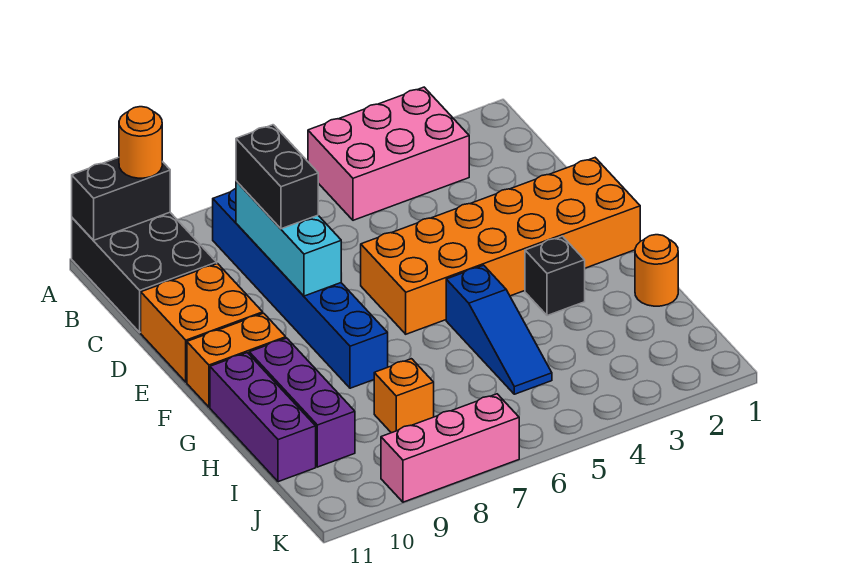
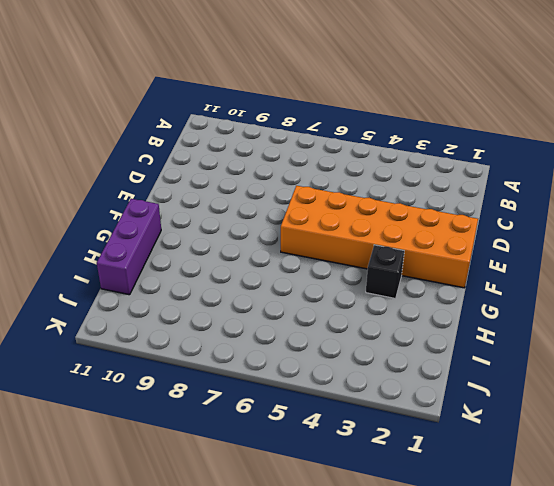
none -> pink 2x3 brick [308,87,469,220]
none -> black 2x3 brick [72,212,217,332]
none -> blue 1x6 brick [213,189,388,388]

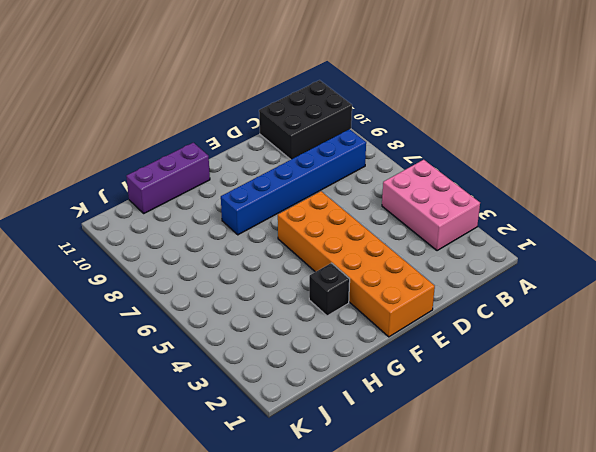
none -> orange 2x2 brick [141,264,263,382]
none -> orange 1x2 brick [187,313,286,407]
none -> blue 1x3 slope [446,265,552,394]

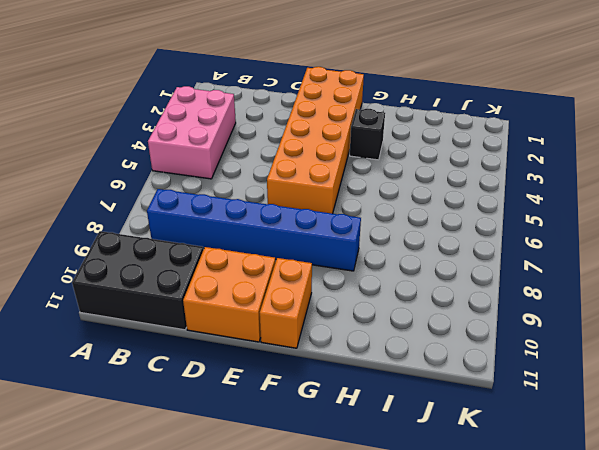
none -> blue 1x3 slope [446,265,552,394]
none -> purple 1x3 brick [249,338,355,467]
none -> purple 1x3 brick [210,353,316,482]

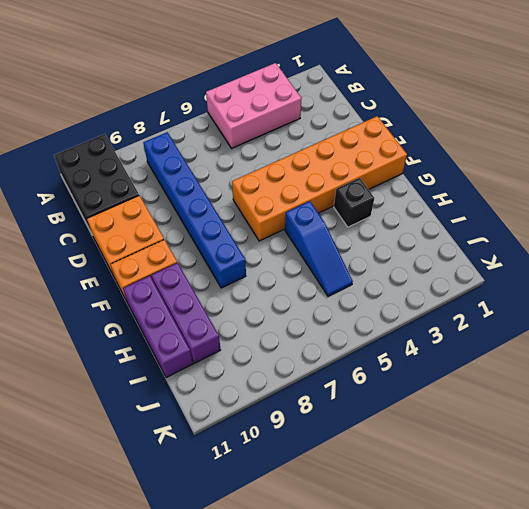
none -> orange 1x1 round brick [635,235,678,306]
none -> orange 1x1 brick [374,359,434,433]
none -> pink 1x3 brick [381,394,519,502]

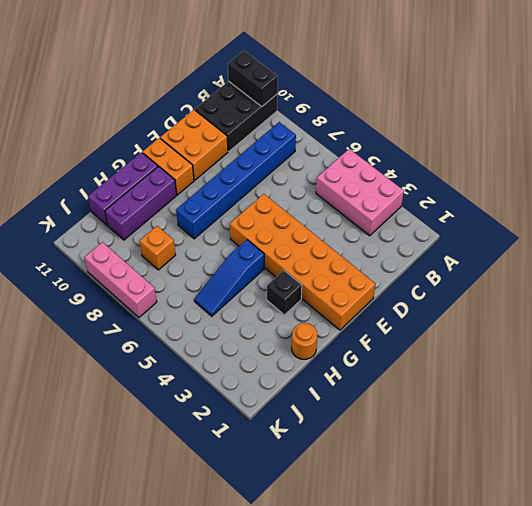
none -> cyan 1x3 brick [236,181,341,296]
none -> orange 1x1 round brick [119,107,162,178]
none -> black 1x2 brick [236,125,318,229]

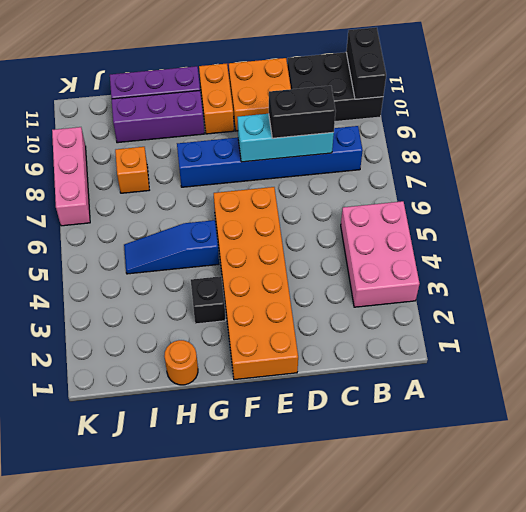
none -> orange 1x1 round brick [119,107,162,178]

